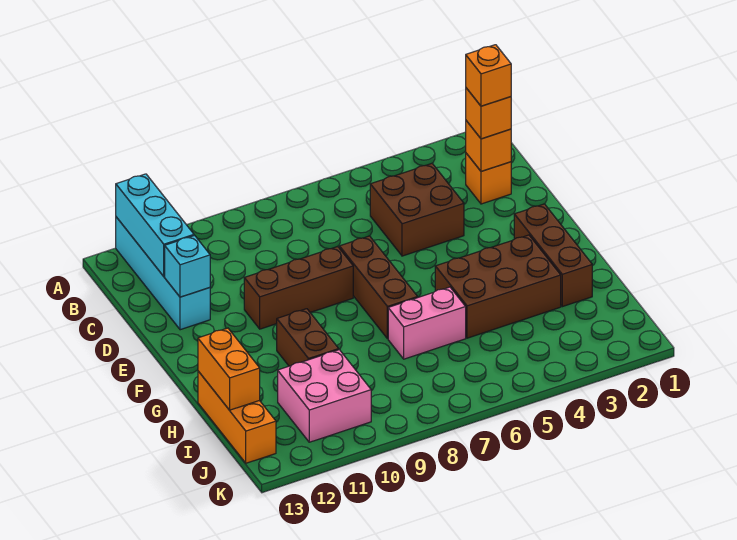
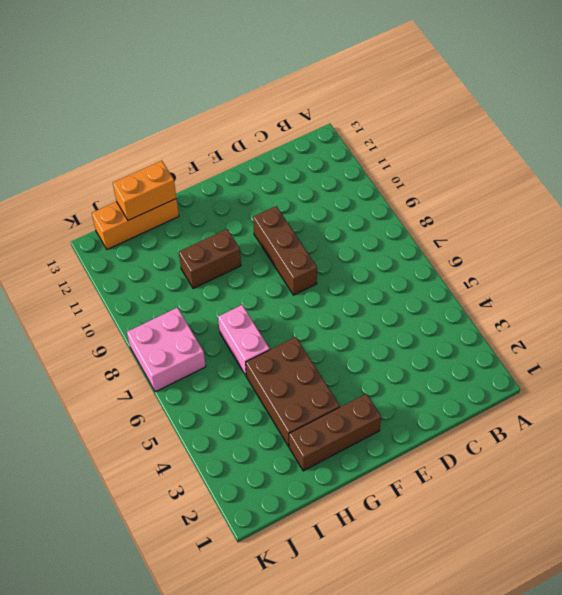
pink 2x2 brick [127,308,206,392] -> pink 2x2 brick moved to [278,350,371,442]
none -> cyan 1x4 brick [116,217,210,330]
none -> orange 1x1 brick [466,153,511,204]
none -> brown 2x2 brick [370,164,464,256]

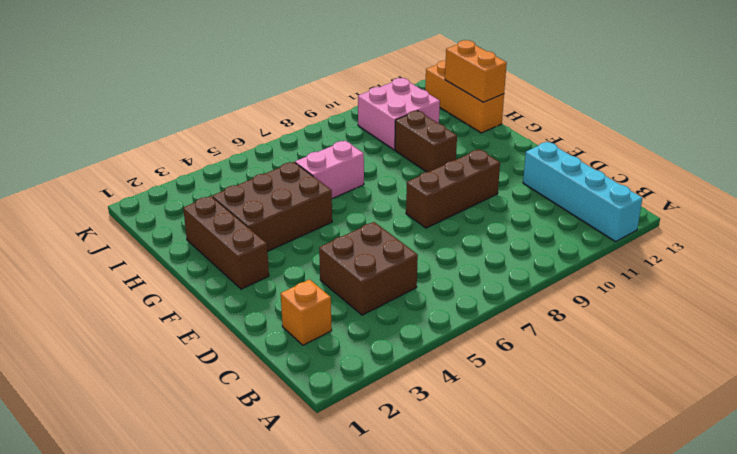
none -> brown 1x3 brick [339,236,418,339]
none -> cyan 1x3 brick [116,174,194,276]
none -> orange 1x1 brick [466,121,511,171]

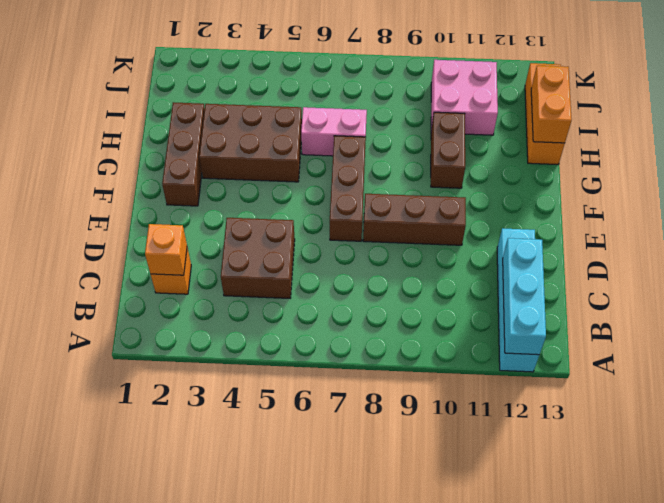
none -> cyan 1x1 brick [165,235,210,297]
none -> orange 1x1 brick [466,88,511,139]
none -> orange 1x1 brick [466,45,511,106]

